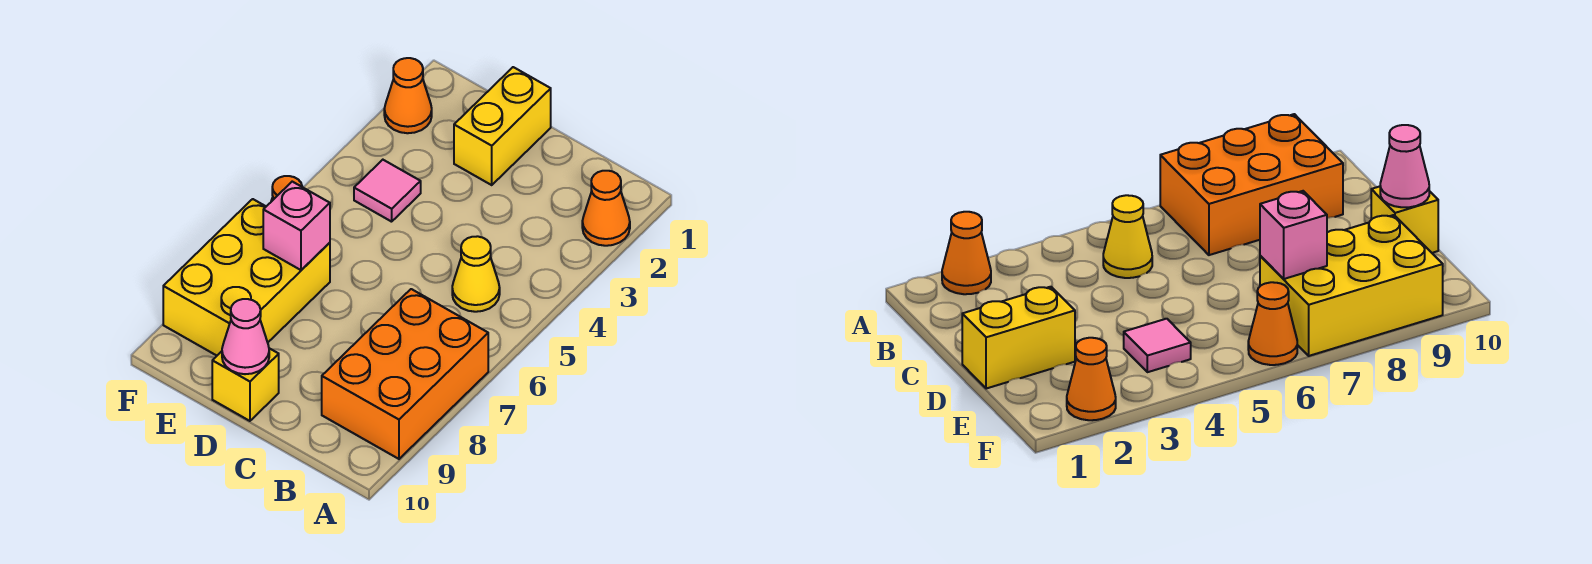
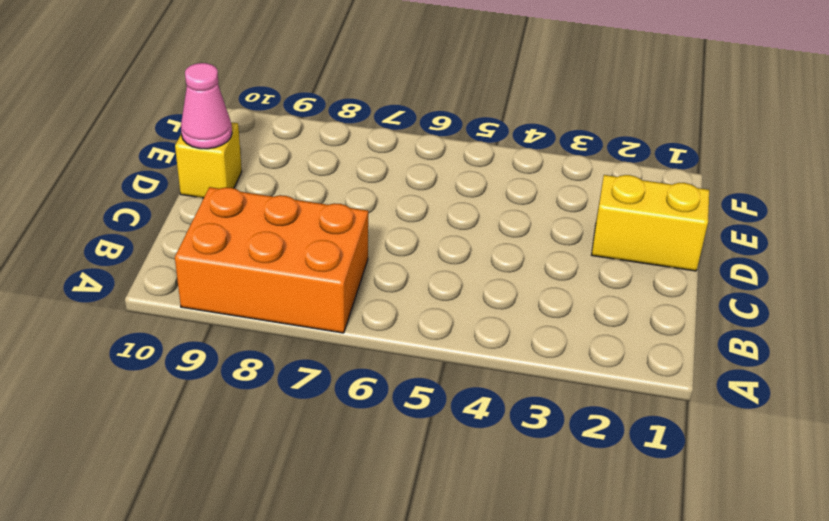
none -> orange 1x1 cone [582,171,630,246]
none -> yellow 1x1 cone [452,236,500,312]

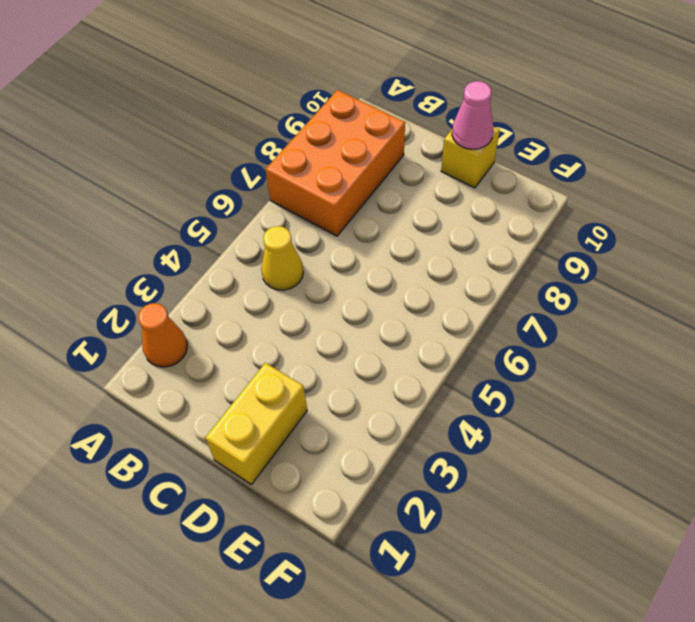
none -> pink 1x1 tile [354,160,421,222]
none -> yellow 2x3 brick [163,199,330,356]

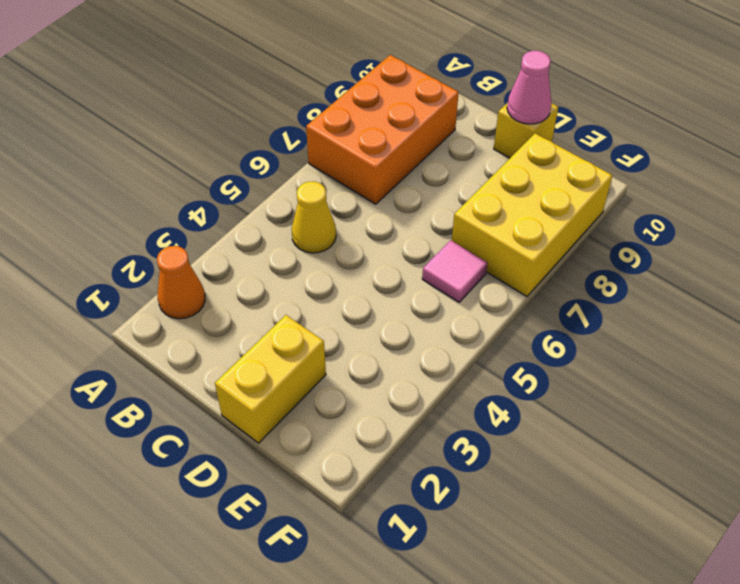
pink 1x1 tile [422,240,488,302] -> pink 1x1 tile moved to [354,160,421,222]
none -> orange 1x1 cone [384,58,432,133]
none -> orange 1x1 cone [1248,282,1297,365]

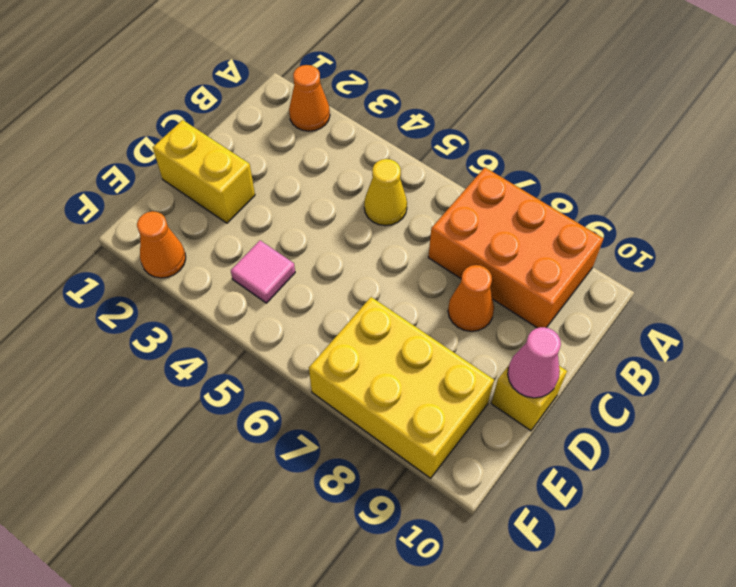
orange 1x1 cone [448,265,494,331] -> orange 1x1 cone moved to [1248,282,1297,365]
none -> pink 1x1 brick [263,182,330,270]

